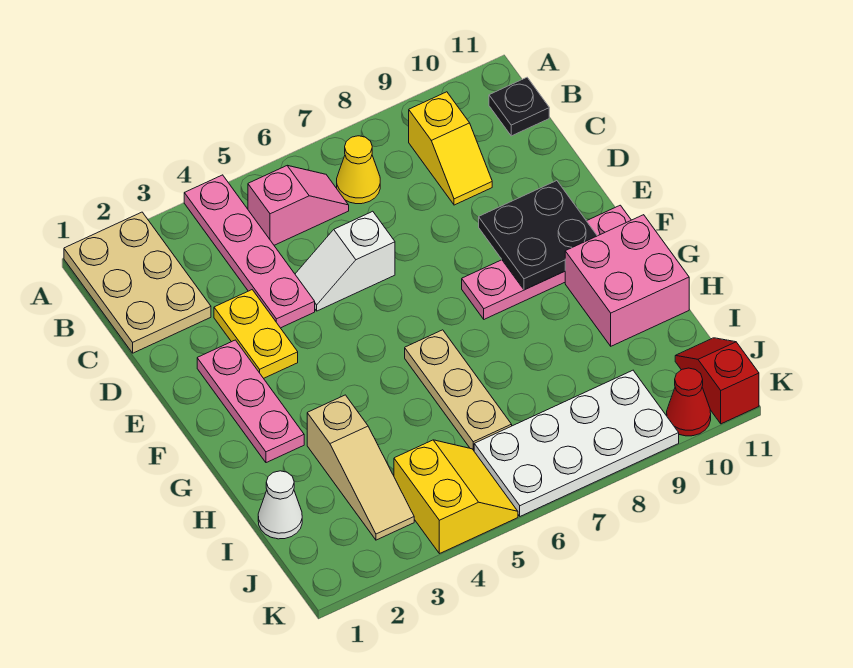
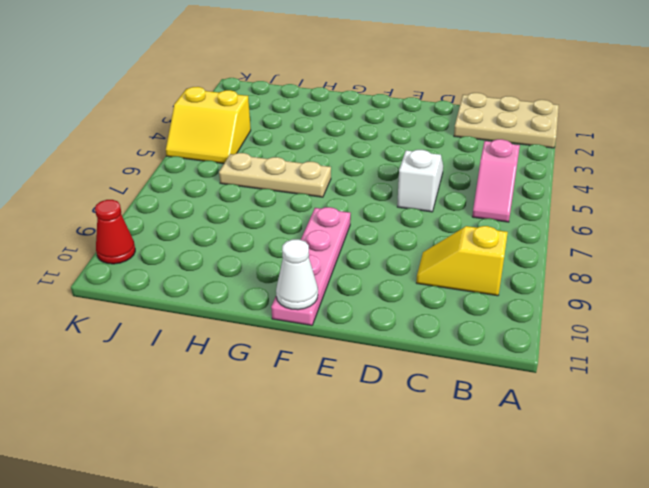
white 1x1 cone [276,239,318,310] -> white 1x1 cone moved to [258,471,302,539]
none -> pink 1x4 plate [184,175,315,328]
none -> yellow 1x1 cone [337,136,380,204]
none -> black 1x1 plate [489,78,549,136]

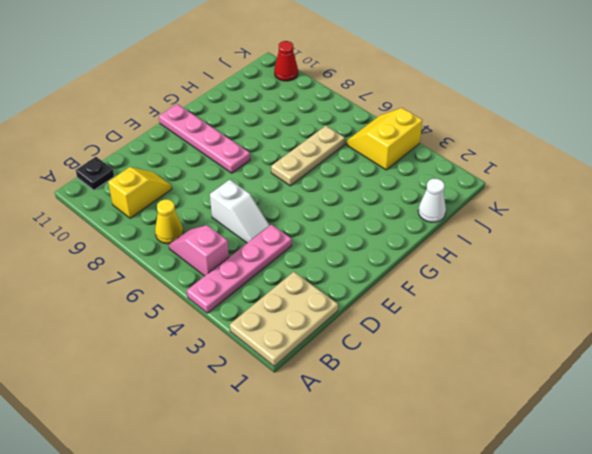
none -> yellow 1x2 plate [214,290,298,378]
none -> pink 1x3 plate [197,340,304,463]
none -> pink 2x2 brick [565,215,689,346]

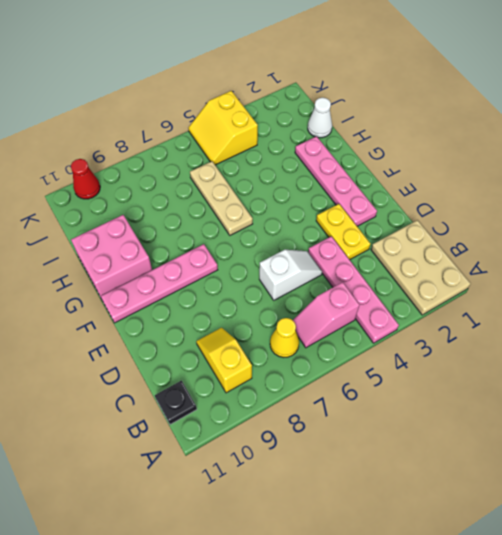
pink 1x4 plate [295,136,377,226] -> pink 1x3 plate [197,340,304,463]
none -> tan 1x3 slope [307,395,414,540]
none -> white 2x4 plate [474,370,679,516]
none -> red 1x2 slope [675,338,759,424]

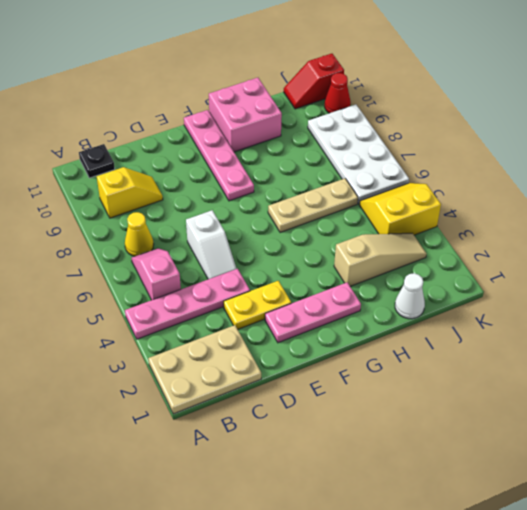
none -> black 2x2 plate [479,181,597,290]

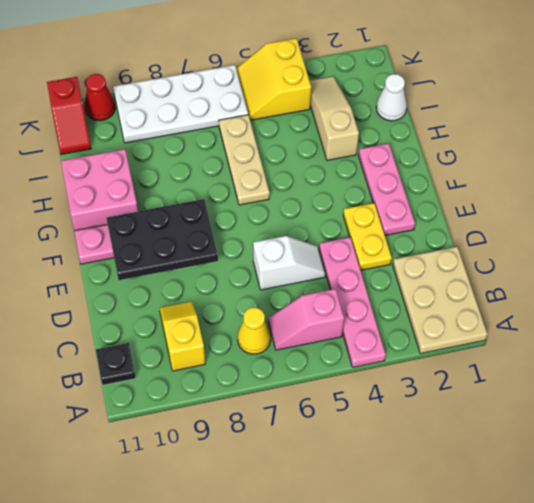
black 2x3 plate [106,199,218,280] -> black 2x2 plate [479,181,597,290]

